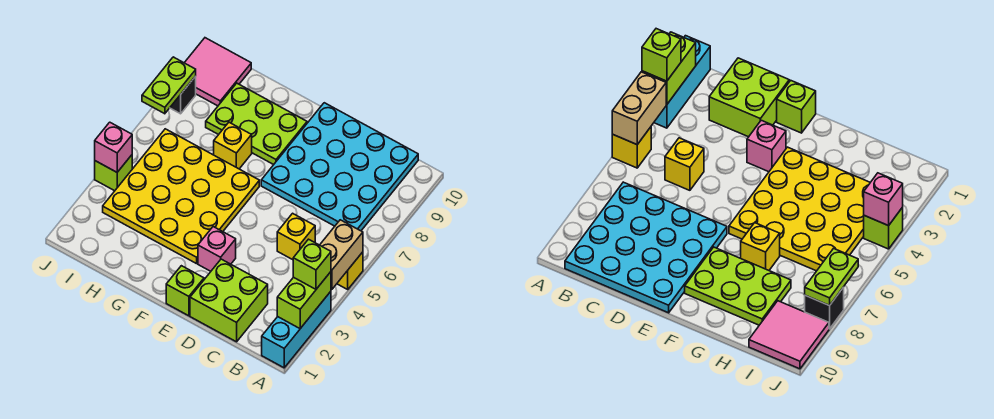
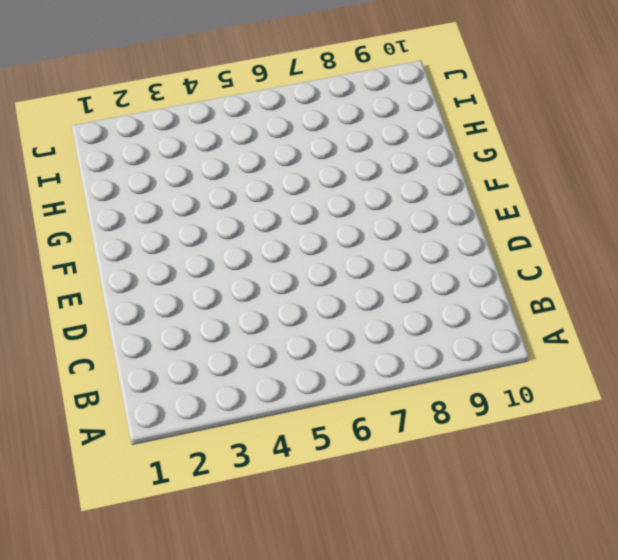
none -> cyan 1x3 brick [262,292,331,368]
none -> yellow 1x1 brick [337,252,363,289]
none -> cyan 4x4 plate [261,103,418,231]

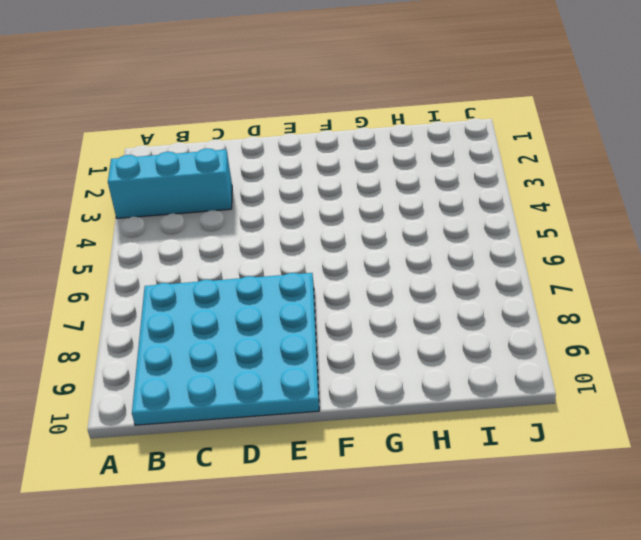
cyan 1x3 brick [108,148,232,218] -> cyan 1x3 brick turned to [262,292,331,368]
none -> yellow 1x1 brick [337,252,363,289]
none -> lime 2x2 brick [190,259,268,342]
none -> yellow 1x1 brick [277,213,315,260]

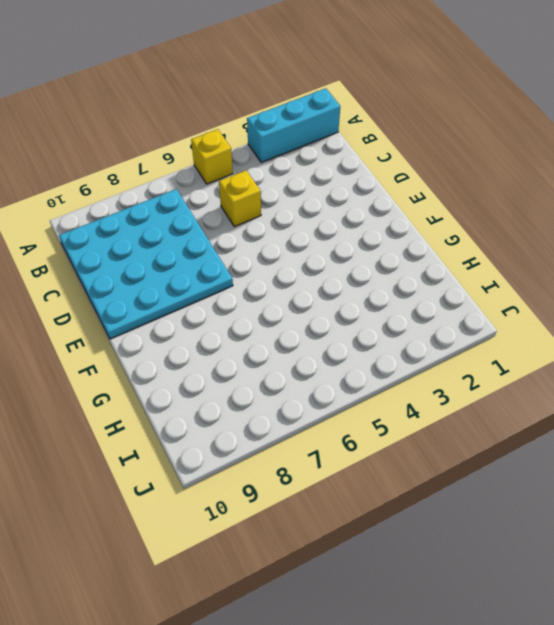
none -> lime 2x2 brick [190,259,268,342]
none -> lime 1x1 brick [166,266,204,316]
none -> pink 1x1 brick [198,227,236,271]

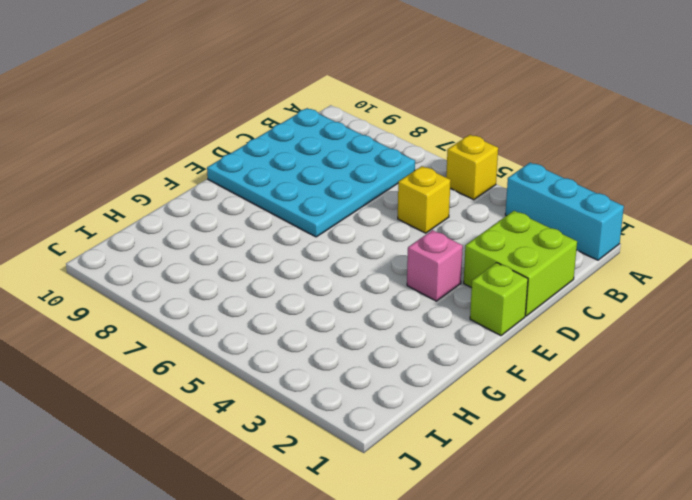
none -> yellow 4x4 plate [103,129,259,264]
none -> lime 2x3 plate [206,83,307,165]
none -> yellow 1x1 brick [214,122,252,169]

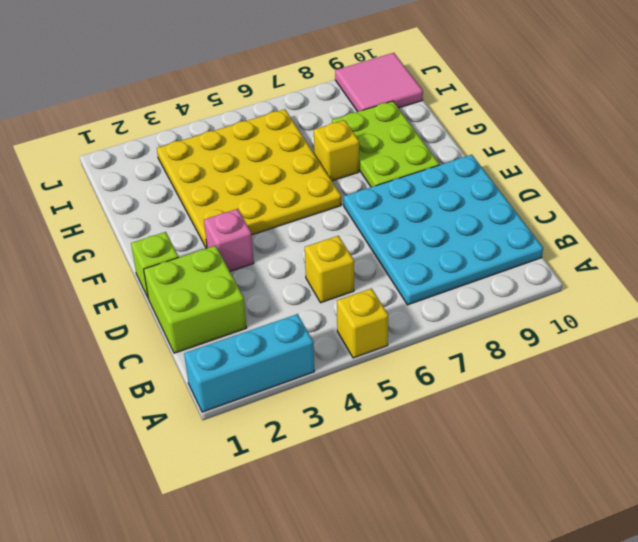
none -> lime 1x1 brick [95,155,132,191]
none -> black 1x1 brick [170,76,196,114]
none -> lime 1x2 brick [277,272,331,328]

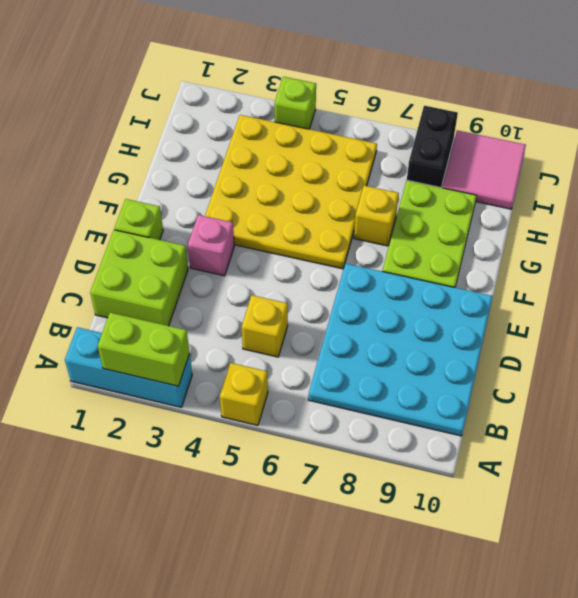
black 1x2 brick [407,106,458,187] -> black 1x1 brick [170,76,196,114]
none -> tan 1x2 brick [320,220,363,289]
none -> pink 1x1 brick [95,122,132,172]
none -> lime 1x2 plate [142,57,196,114]

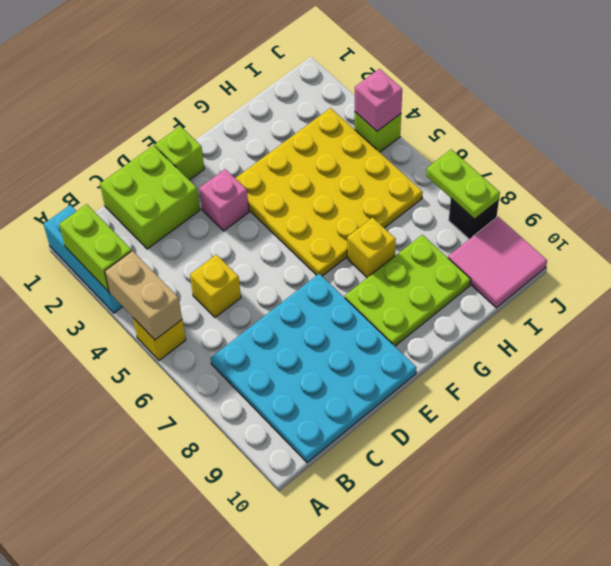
none -> lime 1x1 brick [293,239,331,289]

